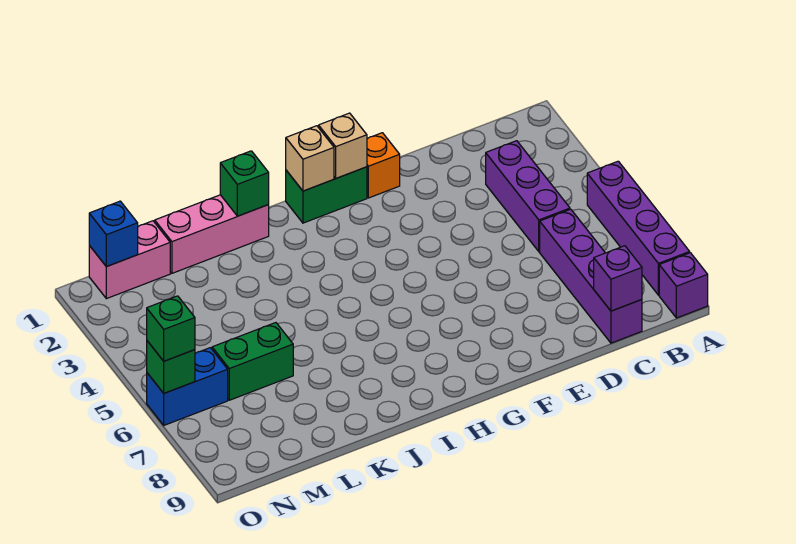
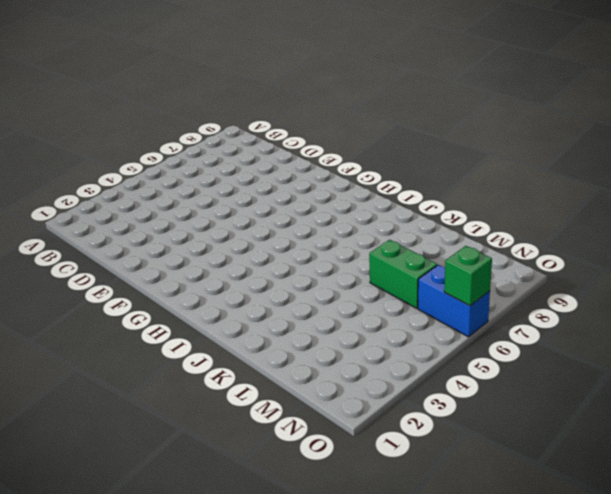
none -> purple 1x4 brick [587,161,690,295]
none -> purple 1x1 brick [659,253,708,318]
none -> purple 1x3 brick [486,141,570,252]

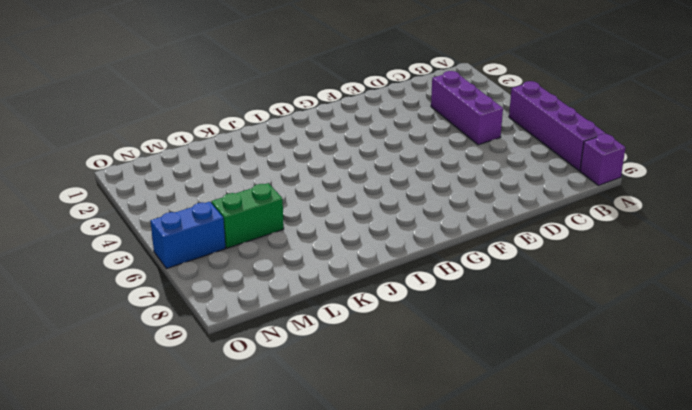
none -> purple 1x4 brick [540,209,642,343]
none -> orange 1x1 brick [367,133,400,198]
none -> green 1x2 brick [286,167,367,223]

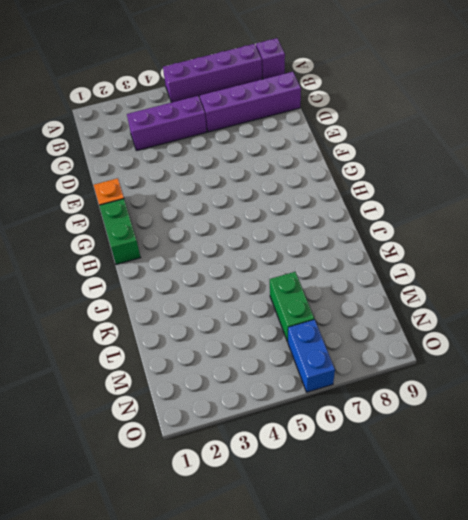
none -> pink 1x3 brick [155,195,269,273]
none -> pink 1x2 brick [89,221,170,299]
none -> purple 1x1 brick [594,246,642,311]

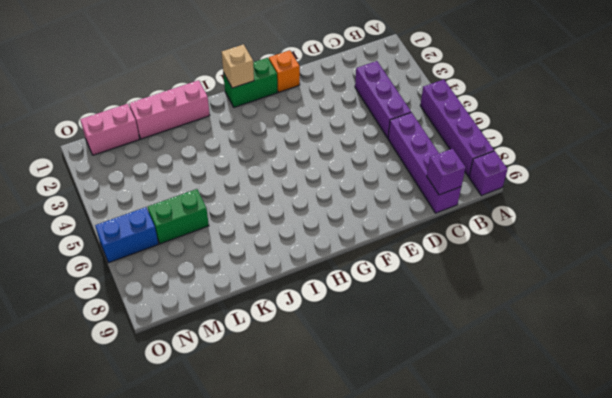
none -> tan 1x1 brick [319,113,367,178]
none -> green 1x1 brick [220,151,269,216]
none -> blue 1x1 brick [89,201,138,267]

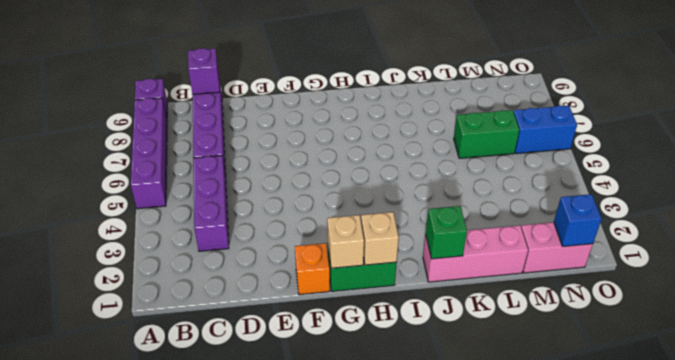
none -> green 1x1 brick [147,341,195,393]
none -> green 1x1 brick [147,296,195,361]

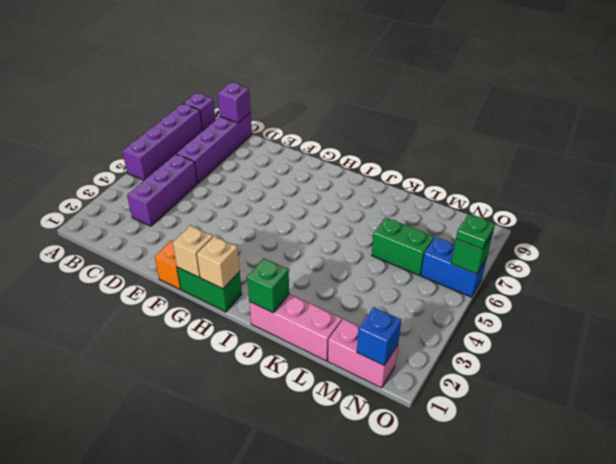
green 1x1 plate [456,214,495,249] -> green 1x1 brick [147,296,195,361]

